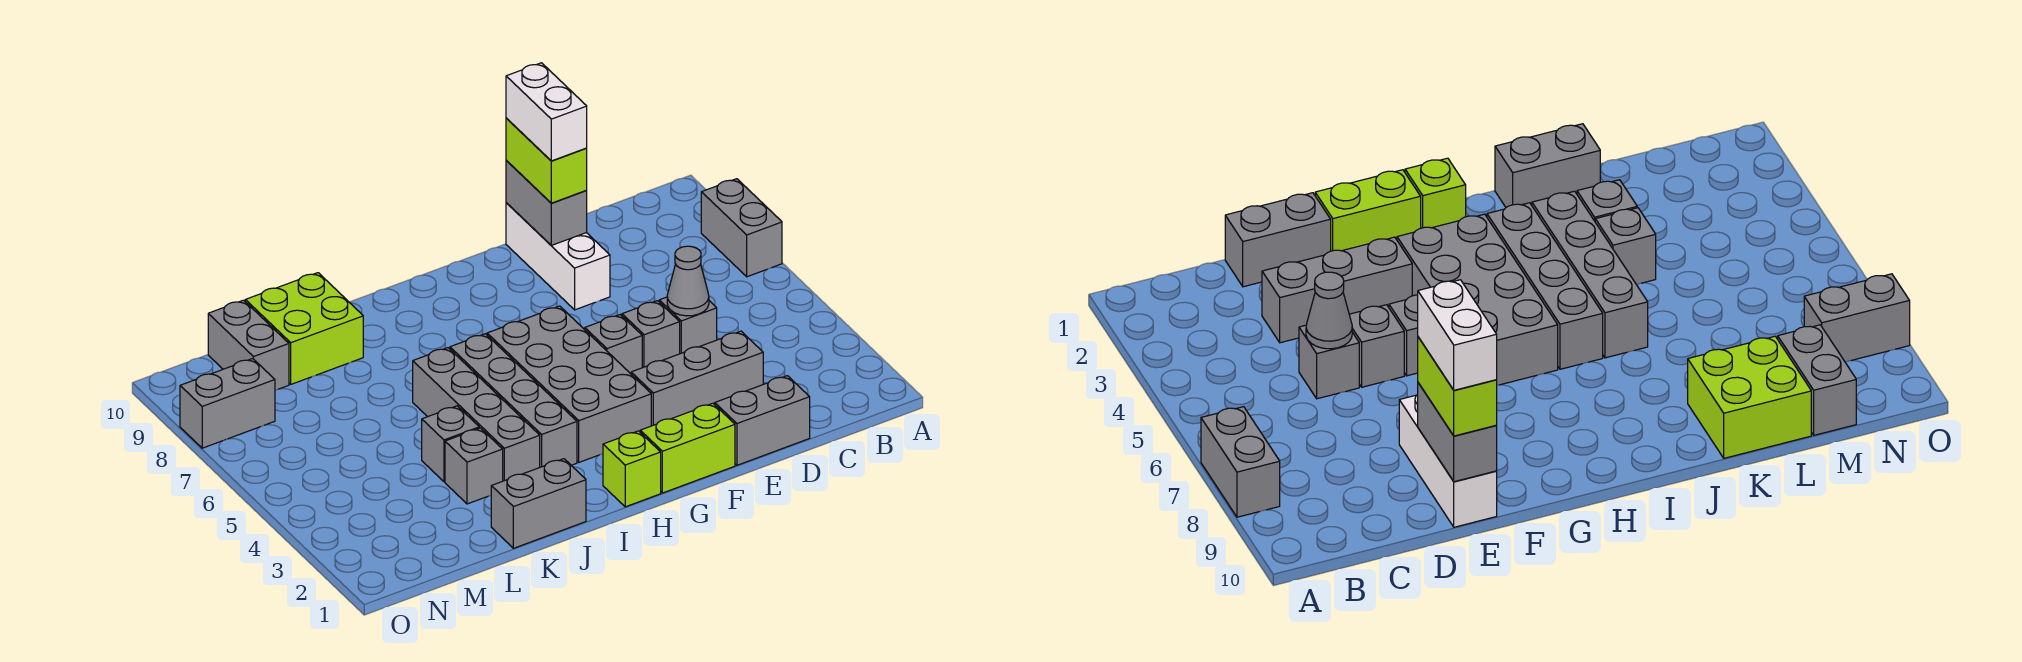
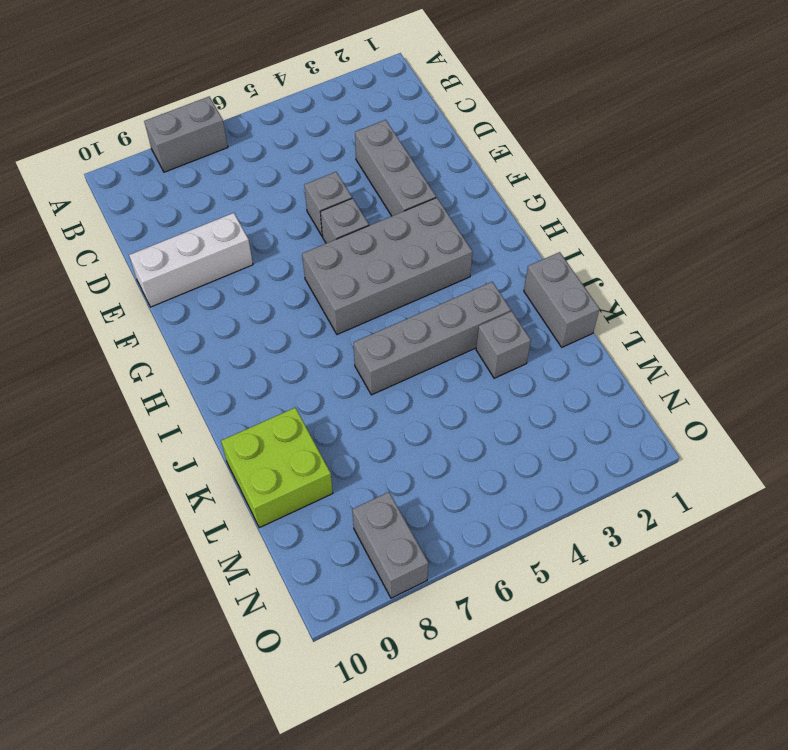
none -> grey 1x2 brick [715,376,810,465]
none -> grey 1x1 brick [659,297,717,354]
none -> lime 1x2 brick [640,403,735,493]

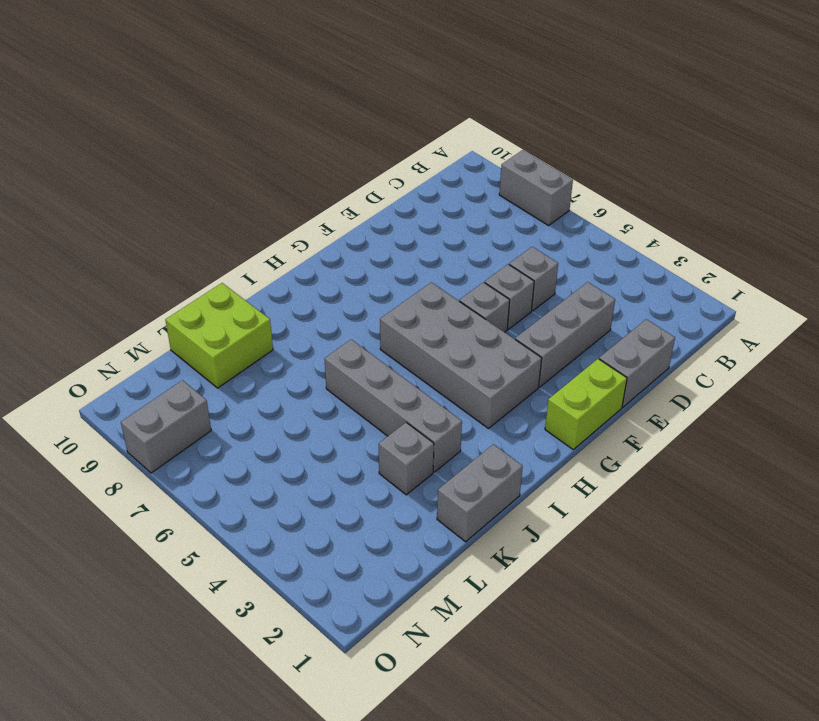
none -> white 1x3 brick [506,203,610,310]
none -> lime 1x1 brick [603,431,661,507]
none -> grey 1x4 brick [450,334,577,467]

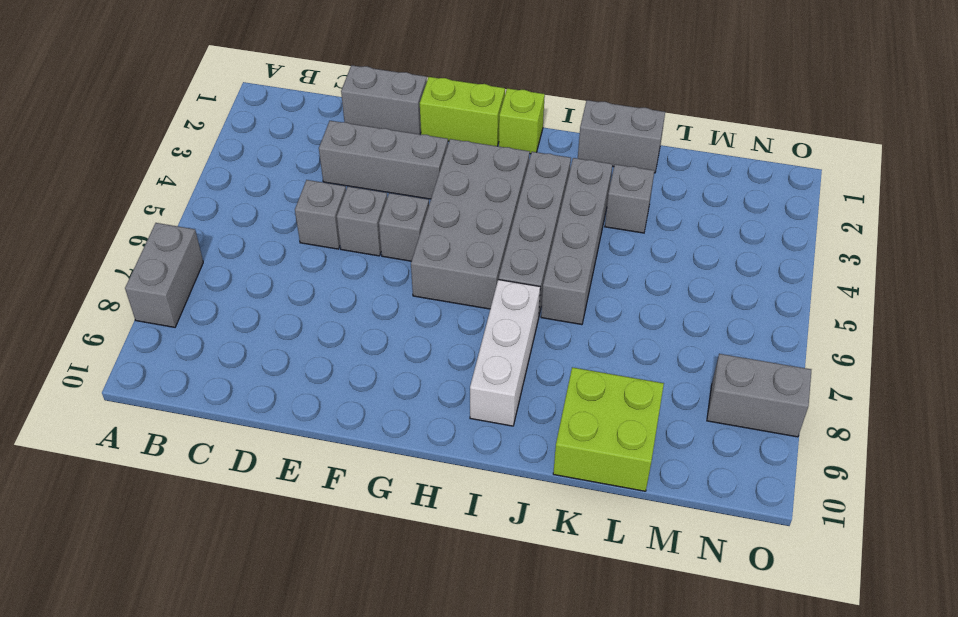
white 1x3 brick [470,280,540,426] -> white 1x3 brick moved to [506,203,610,310]
none -> grey 1x1 brick [422,406,479,482]
none -> grey 1x2 brick [208,300,289,390]
none -> grey 1x1 cone [667,246,709,316]

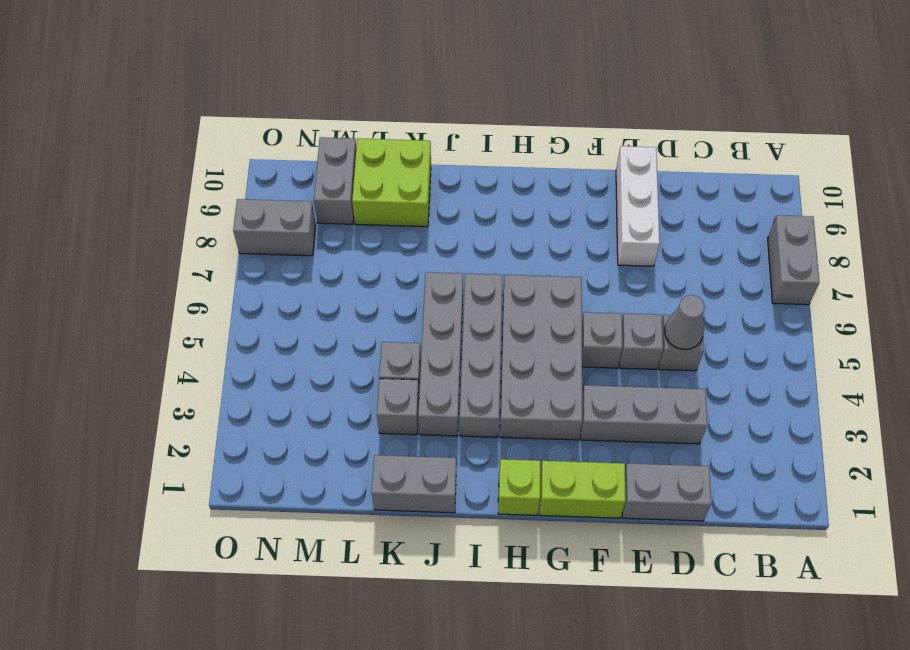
none -> grey 1x2 brick [506,161,587,245]
none -> lime 1x2 brick [506,118,587,203]
none -> white 1x2 brick [506,63,587,161]

